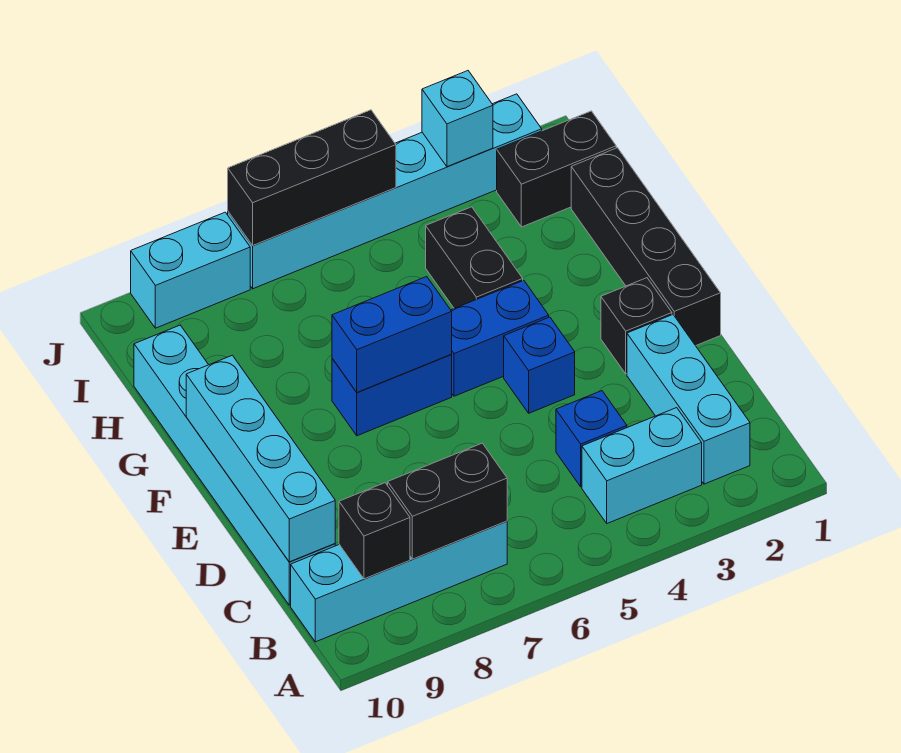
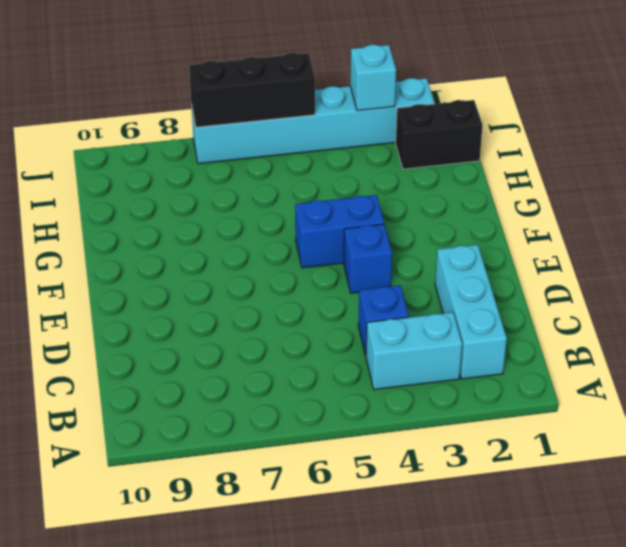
none -> cyan 1x4 brick [291,521,507,642]
none -> cyan 1x6 brick [134,325,335,605]
none -> black 1x4 brick [571,148,721,346]

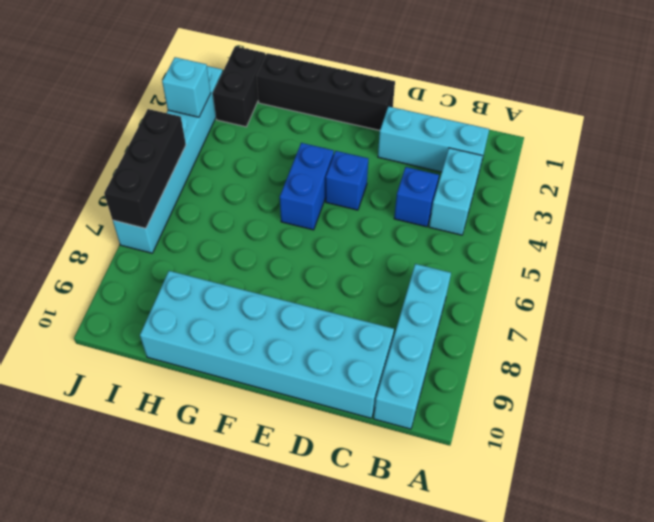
cyan 2x6 brick [140,271,394,418] -> cyan 1x6 brick [134,325,335,605]
none -> black 1x1 brick [601,278,672,374]
none -> blue 1x2 brick [332,355,452,436]
none -> black 1x2 brick [426,207,523,308]

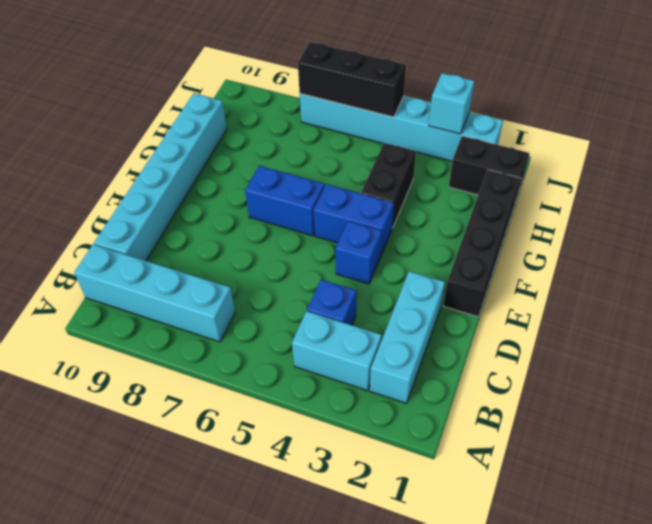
none -> black 1x1 brick [601,278,672,374]
none -> cyan 1x2 brick [131,212,250,328]
none -> black 1x2 brick [388,443,507,559]

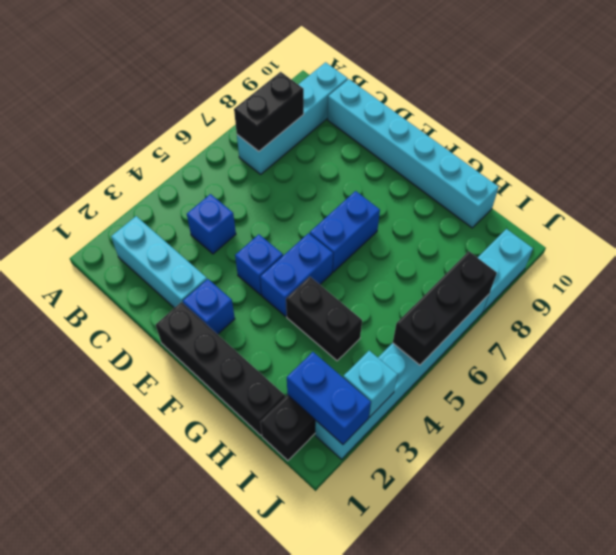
blue 1x1 brick [183,279,235,334] -> black 1x1 brick [601,278,672,374]
blue 1x2 brick [287,352,371,444] -> blue 1x2 brick turned to [332,277,452,393]
none -> cyan 1x2 brick [582,408,702,523]
none -> black 1x1 brick [339,483,410,579]
none -> cyan 1x4 brick [186,355,335,562]

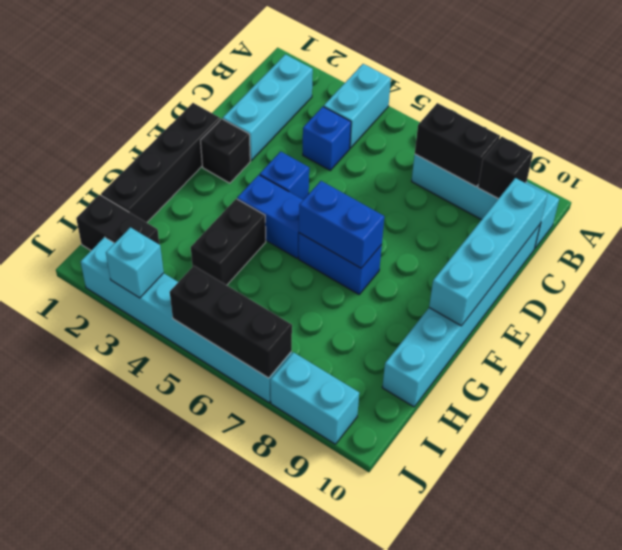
cyan 1x2 brick [324,64,391,148] -> cyan 1x2 brick turned to [582,408,702,523]

